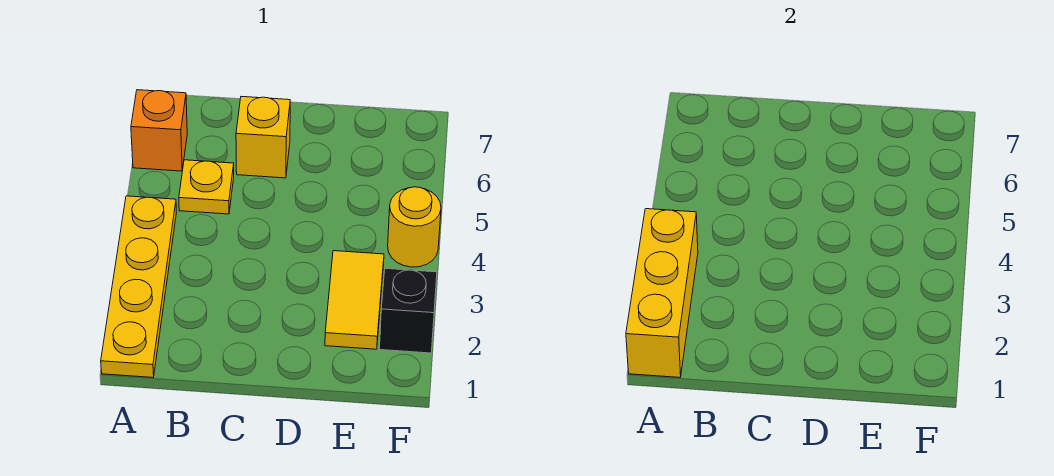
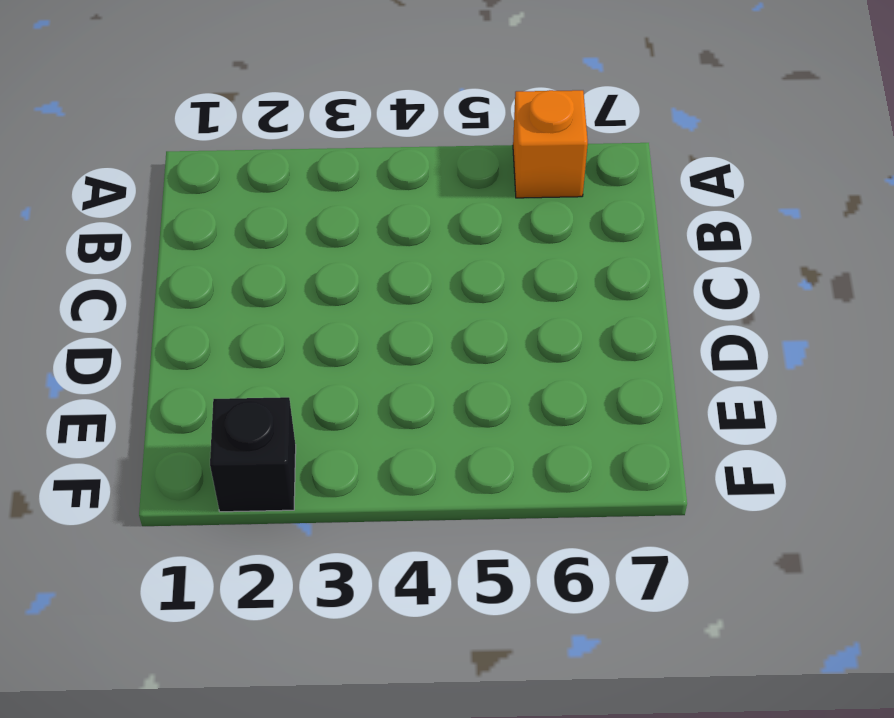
none -> yellow 1x4 plate [101,196,176,377]
none -> yellow 1x1 plate [179,160,234,214]

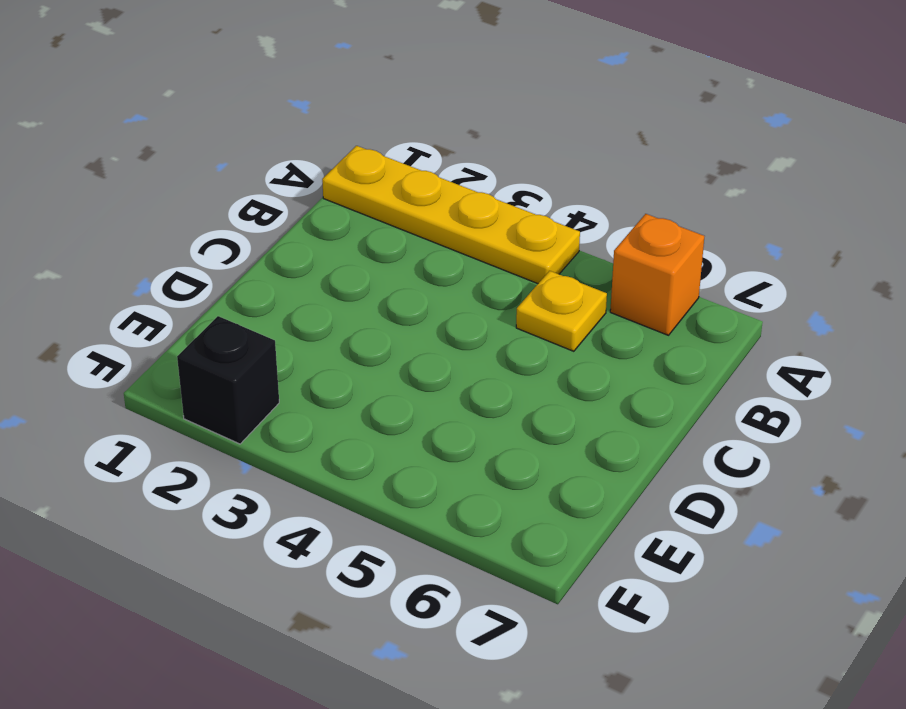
none -> yellow 1x1 brick [236,97,290,178]
none -> yellow 1x2 tile [325,251,384,349]

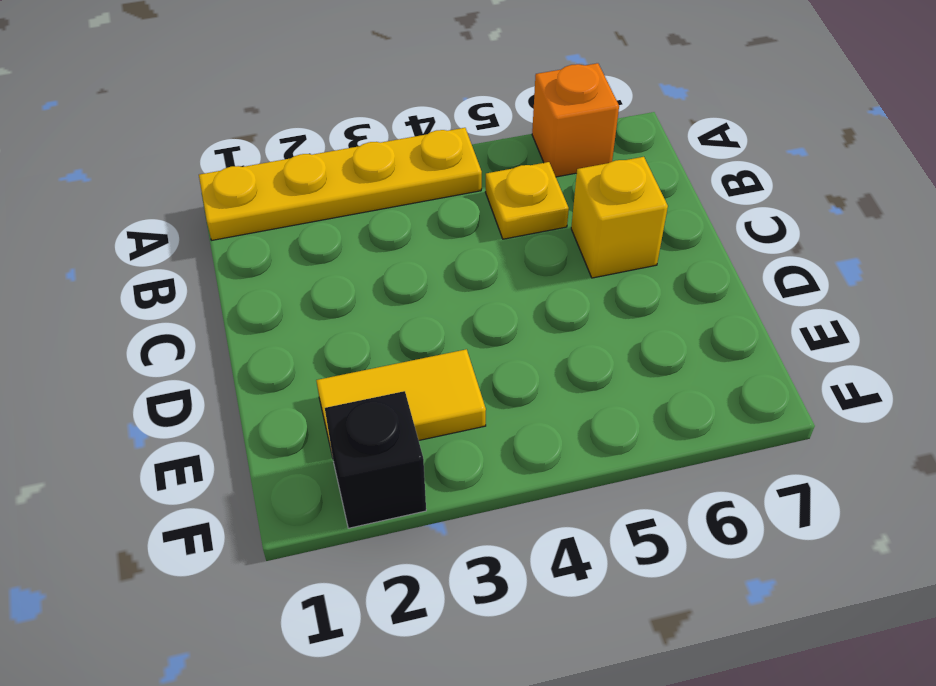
none -> yellow 1x1 round brick [388,187,441,267]
none -> yellow 1x3 brick [626,209,698,377]

